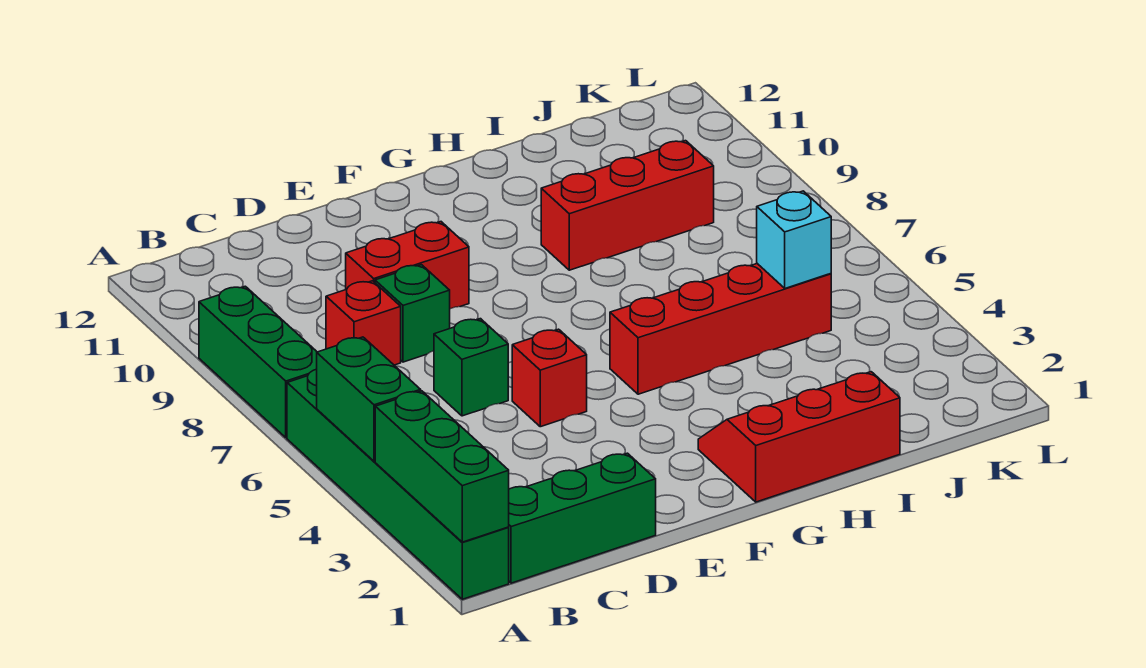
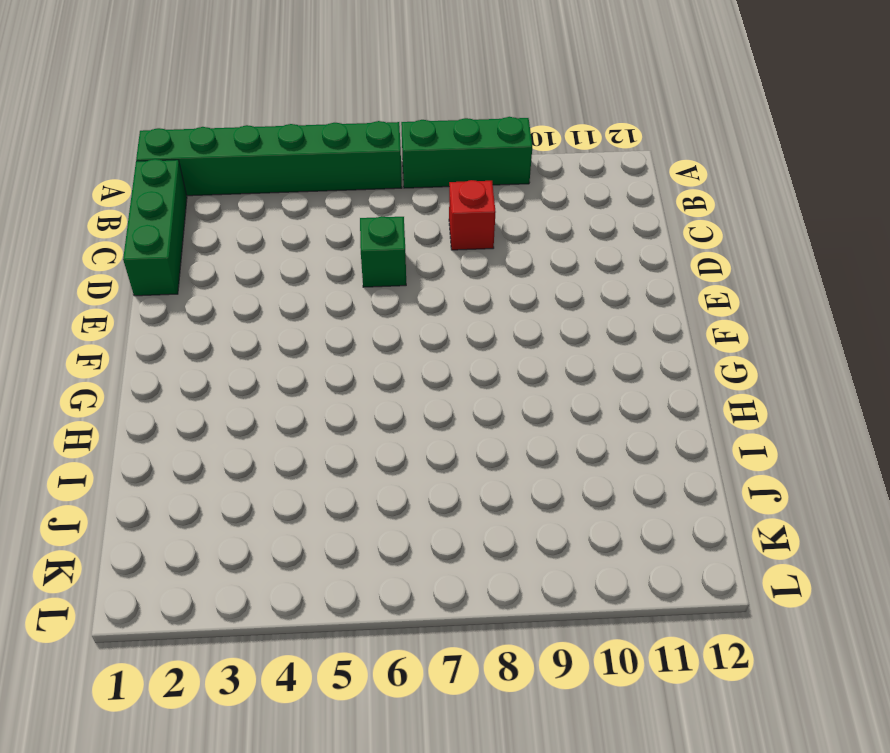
none -> green 1x1 brick [375,265,450,362]
none -> red 1x2 brick [346,222,469,309]
none -> red 1x1 brick [512,329,587,427]

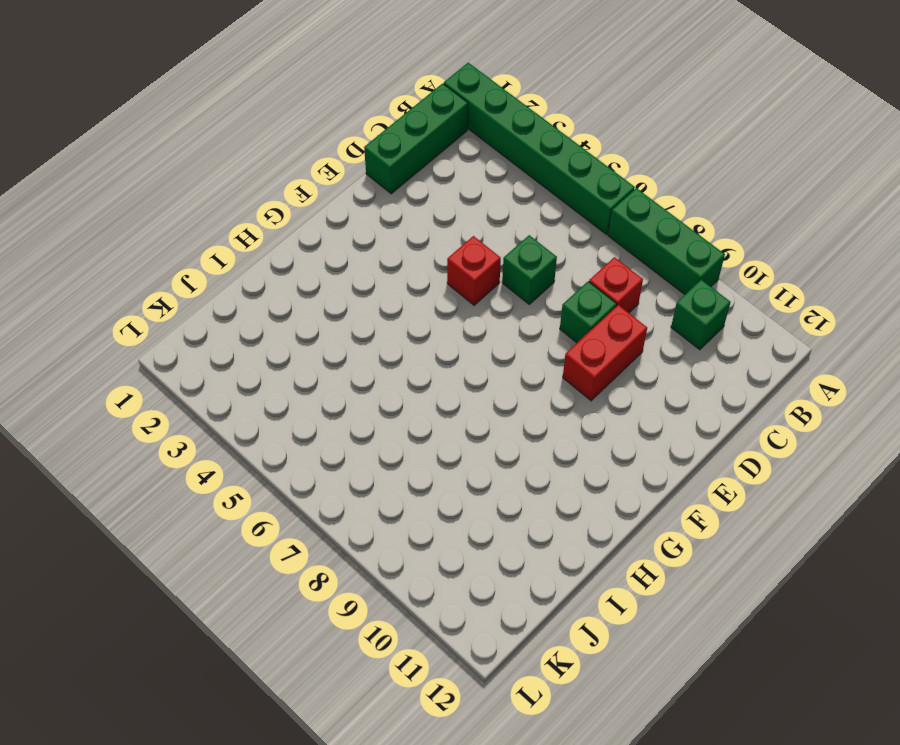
green 1x1 brick [671,280,731,350] -> none
none -> red 2x3 slope [698,372,900,502]
none -> red 1x4 brick [610,264,831,394]
none -> red 1x3 brick [541,141,714,270]

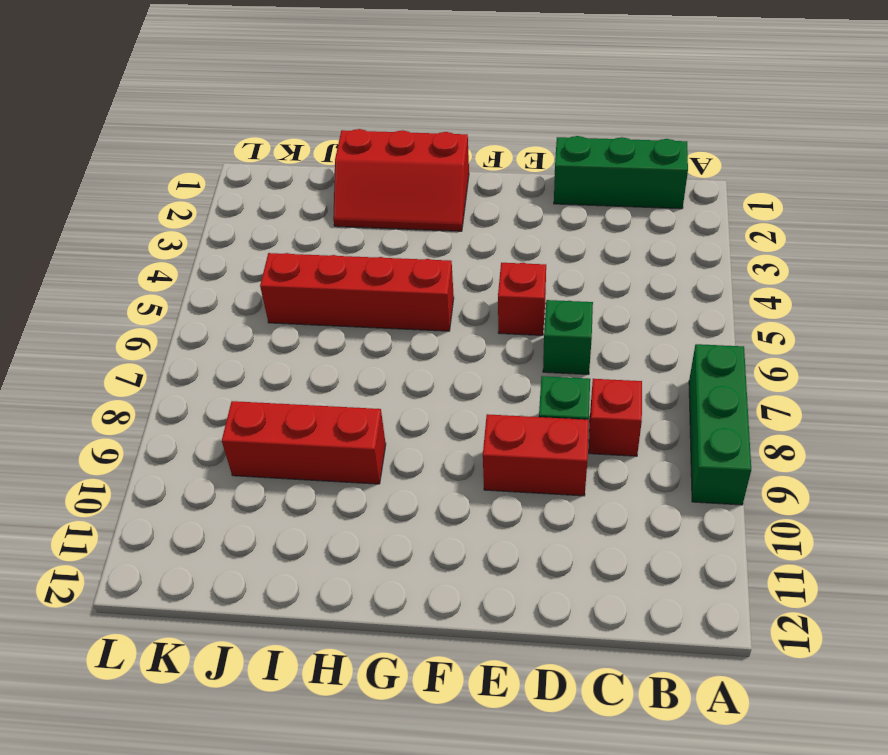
none -> green 1x6 brick [287,369,509,599]
none -> green 1x3 brick [375,391,509,542]
none -> green 1x2 brick [317,337,421,461]

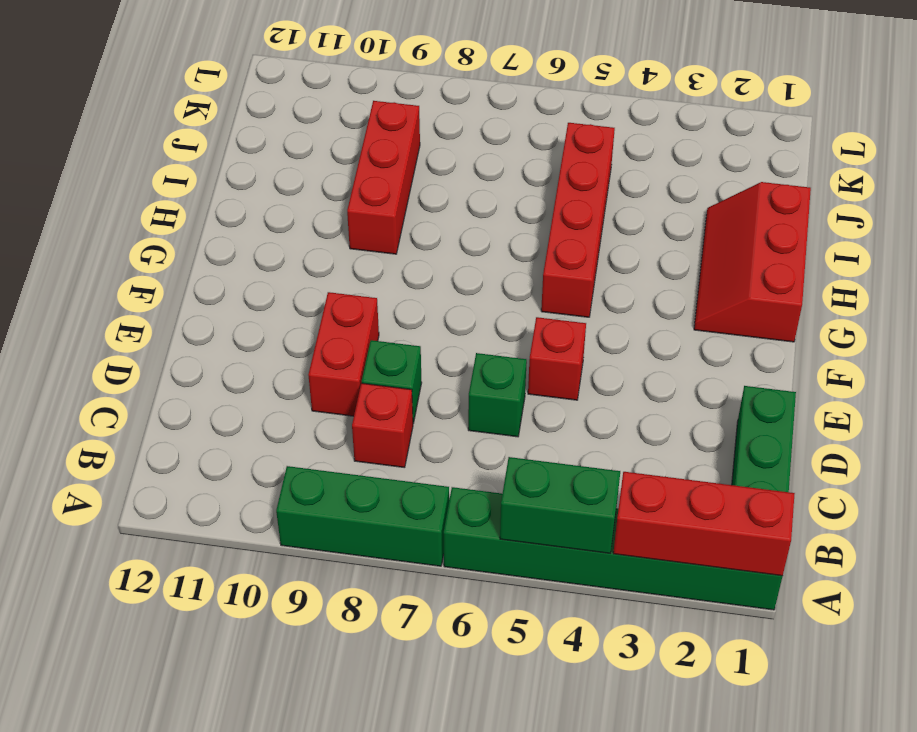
red 1x3 brick [613,472,795,576] -> green 1x3 brick [375,391,509,542]
none -> cyan 1x1 brick [757,191,831,288]

